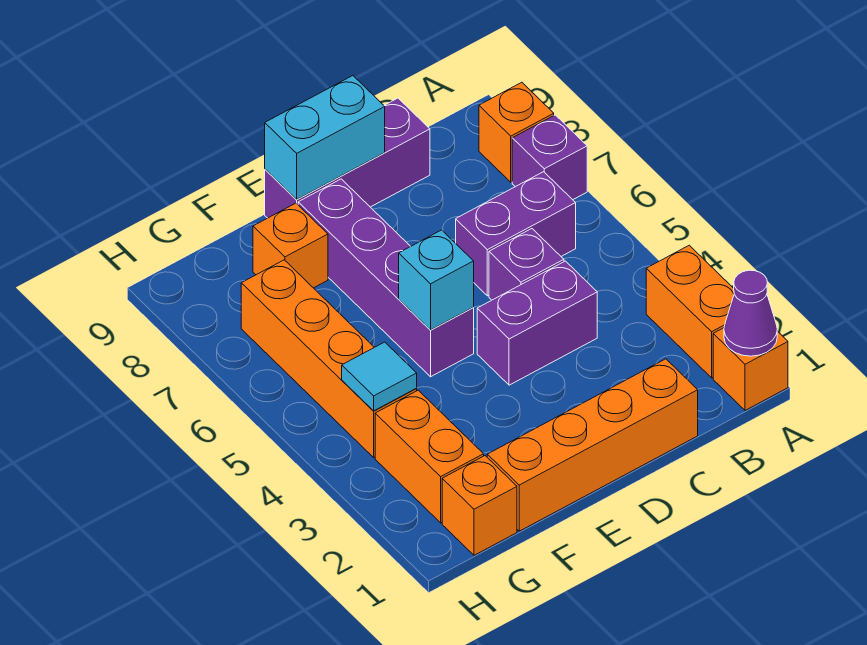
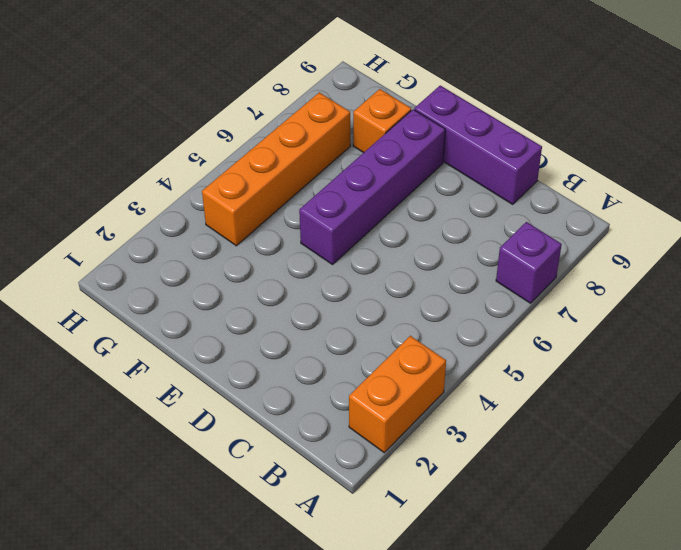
none -> orange 1x1 brick [713,328,788,410]
none -> orange 1x1 brick [479,82,554,182]
none -> purple 1x2 brick [456,172,576,296]

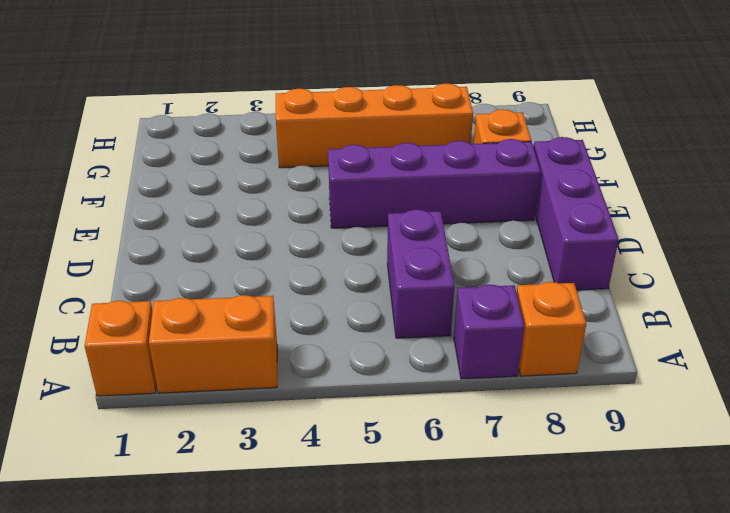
none -> orange 1x4 brick [487,359,698,531]
none -> purple 1x2 brick [477,261,597,385]
none -> purple 1x1 brick [489,229,564,300]

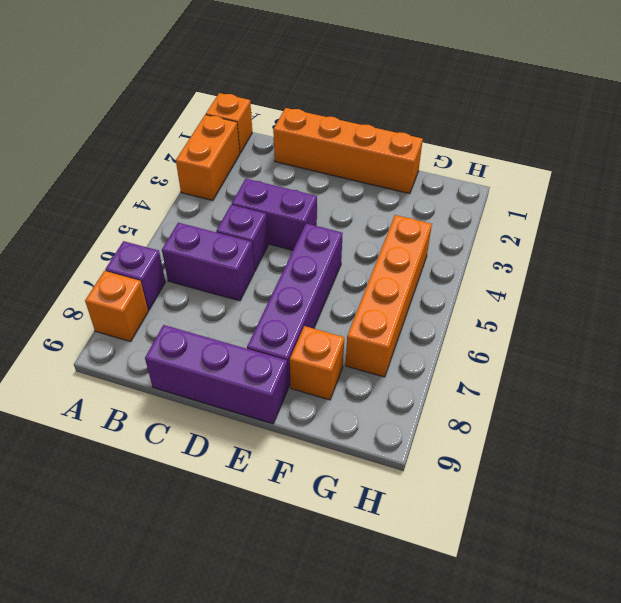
none -> orange 1x1 brick [442,456,517,555]
none -> orange 1x2 brick [375,390,484,523]
none -> purple 1x1 cone [724,270,777,356]

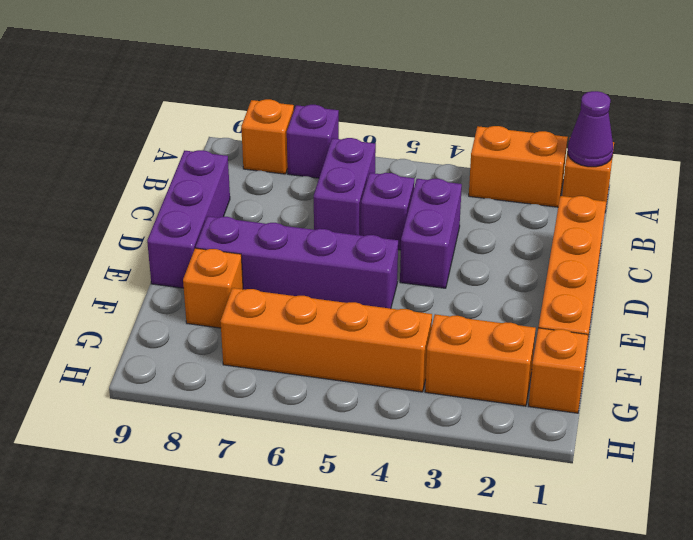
none -> cyan 1x2 brick [265,76,385,200]
none -> cyan 1x1 brick [399,230,474,330]
none -> cyan 1x1 tile [342,342,417,411]

